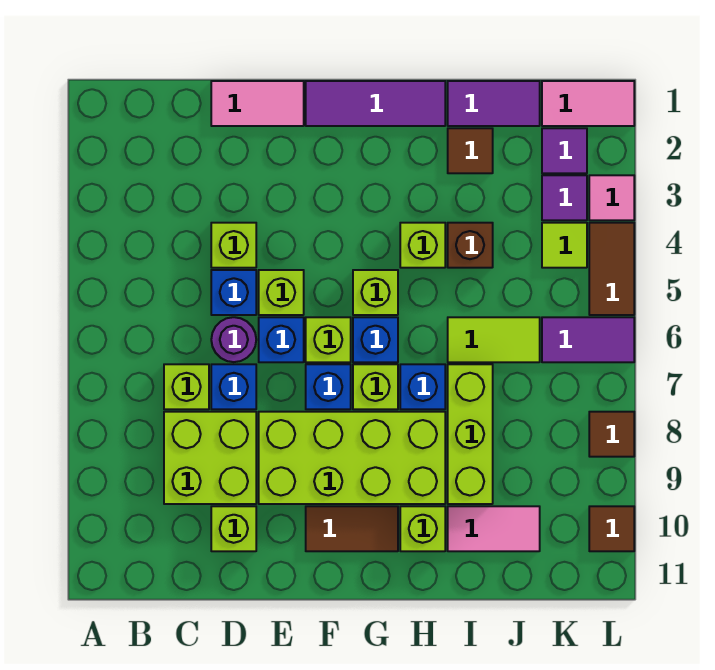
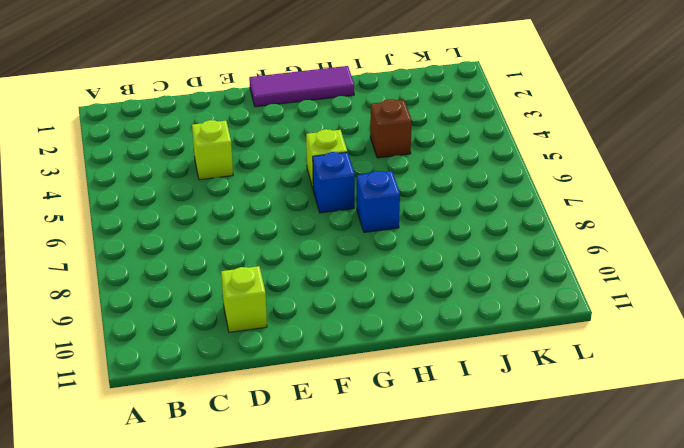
none -> lime 1x1 brick [164,364,209,409]
none -> lime 2x2 brick [164,412,256,504]
none -> pink 1x2 tile [211,81,304,126]
none -> blue 1x1 brick [211,270,256,315]

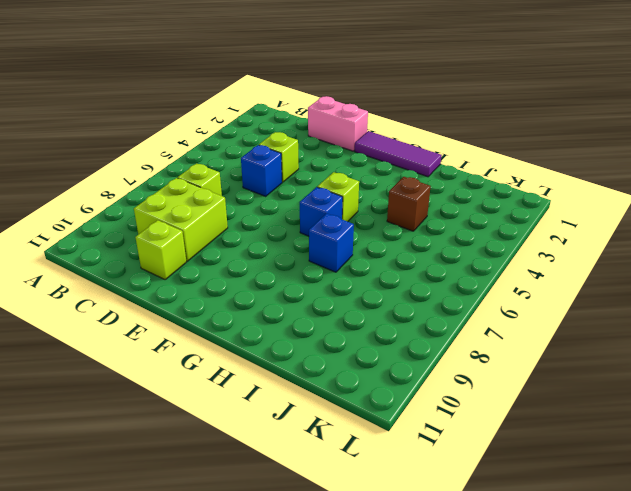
pink 1x2 brick [308,96,368,151] -> pink 1x2 tile [211,81,304,126]
none -> purple 1x1 round brick [211,317,256,362]
none -> blue 1x1 brick [211,364,256,409]
none -> lime 1x1 brick [259,270,304,315]
none -> blue 1x1 brick [259,317,304,362]

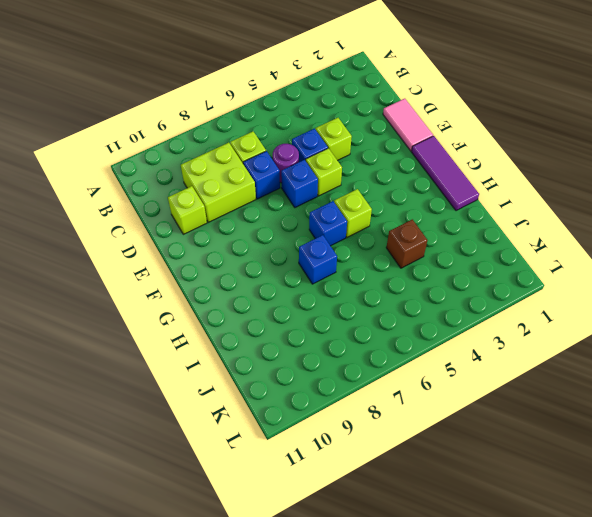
none -> lime 2x4 brick [259,412,445,504]
none -> lime 1x1 brick [306,317,351,362]
none -> blue 1x1 brick [306,364,351,409]
none -> brown 1x2 tile [306,506,398,551]

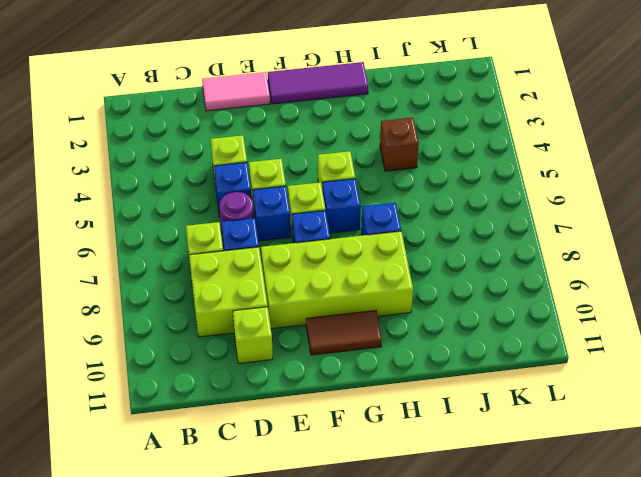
none -> lime 1x1 brick [353,364,398,409]
none -> lime 1x1 brick [400,223,445,268]
none -> lime 1x1 brick [400,506,445,551]
none -> purple 1x2 tile [448,81,540,126]

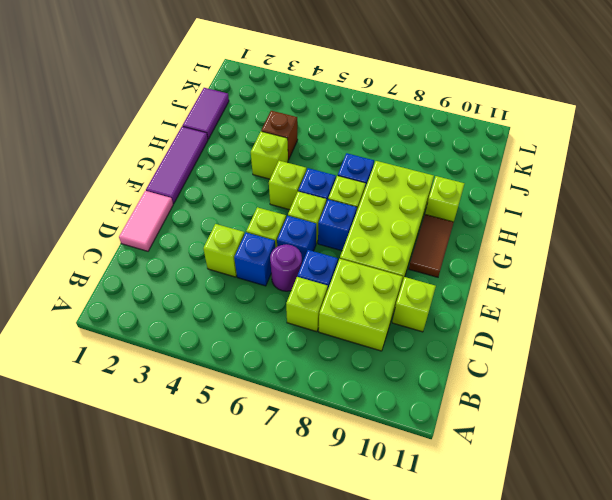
none -> brown 1x1 tile [448,128,493,173]
none -> lime 1x2 tile [448,317,540,362]
none -> lime 1x3 brick [448,364,493,504]
none -> pink 1x2 tile [448,506,540,551]

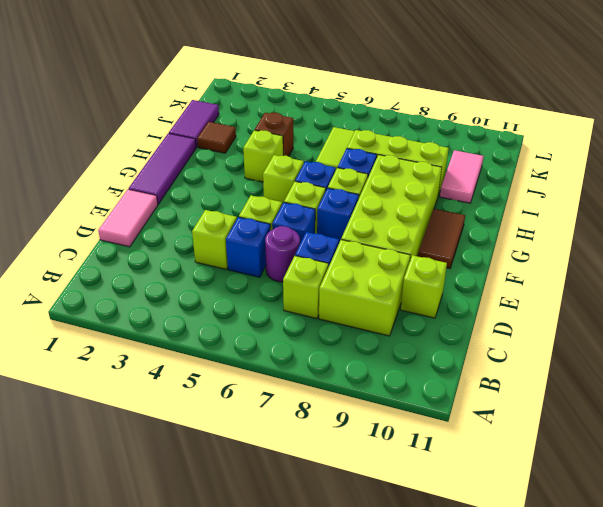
none -> lime 1x1 brick [400,506,445,551]
none -> pink 1x2 tile [542,81,634,126]
none -> purple 1x1 tile [542,128,587,173]
none -> purple 1x1 tile [542,175,587,220]

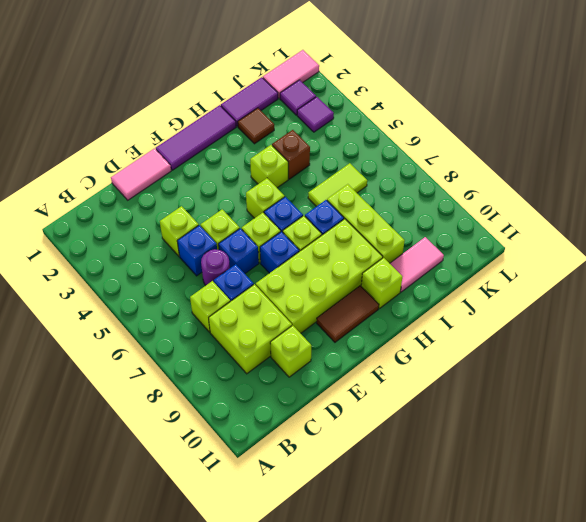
none -> lime 1x1 tile [542,223,587,268]
none -> purple 1x2 tile [542,317,634,362]
none -> pink 1x1 tile [589,175,634,220]
none -> brown 1x2 tile [589,223,634,315]

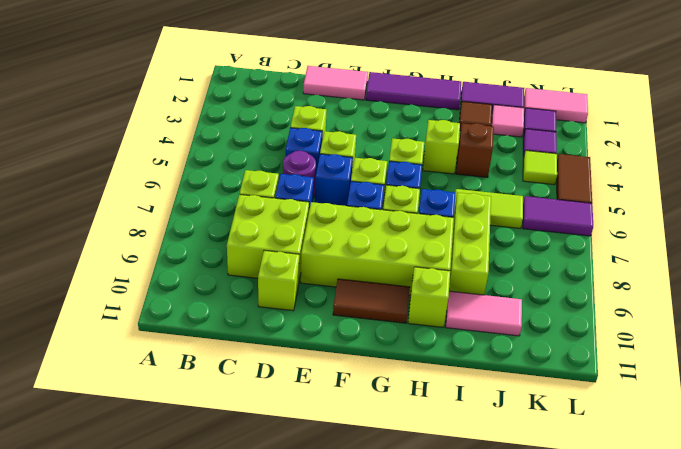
pink 1x1 tile [492,105,524,137] -> pink 1x1 tile moved to [589,175,634,220]
none -> brown 1x1 tile [589,412,634,457]
none -> brown 1x1 tile [589,506,634,551]

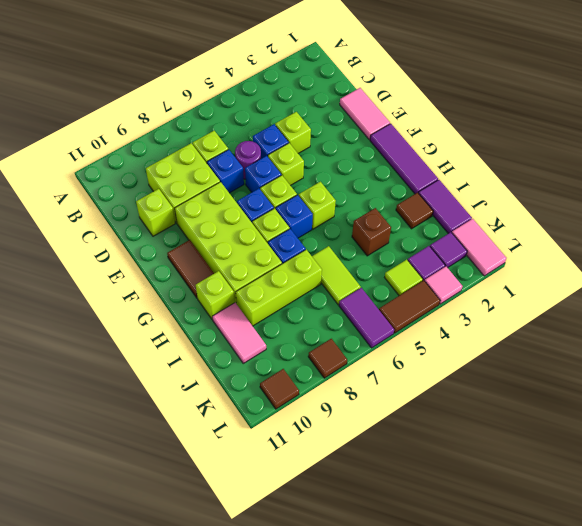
none -> lime 1x1 brick [400,223,445,268]

